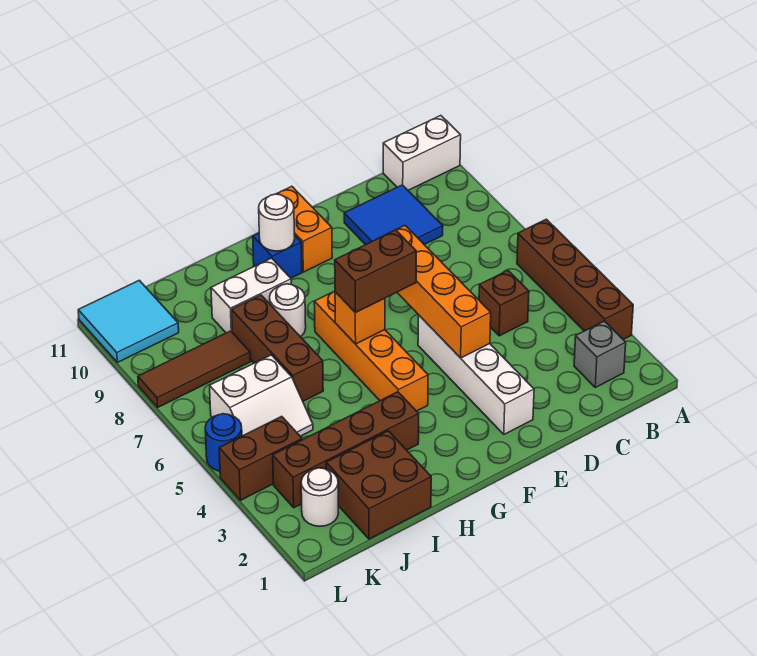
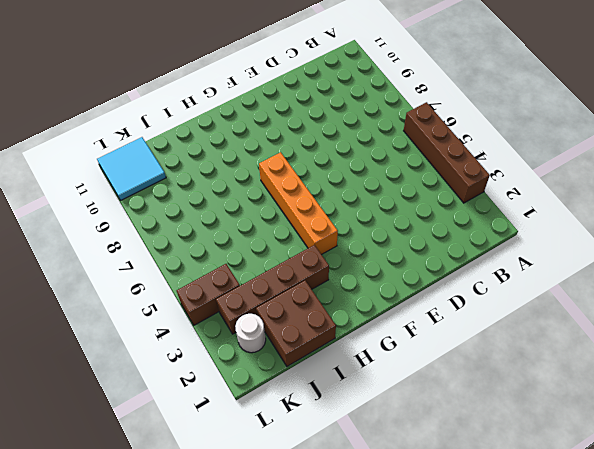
none -> white 1x2 brick [383,116,461,190]
none -> grey 1x1 brick [574,321,626,387]
none -> brown 1x1 brick [479,271,529,336]

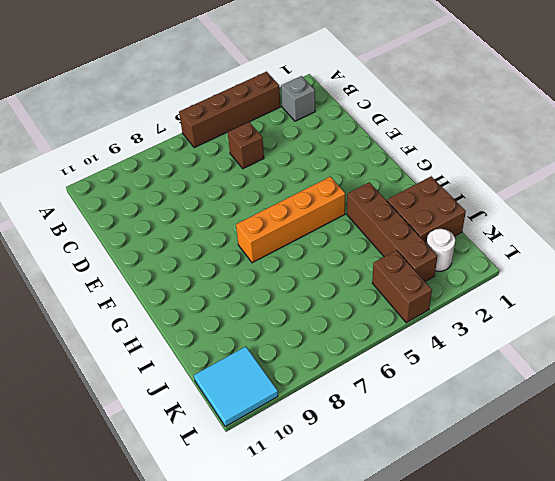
none -> white 1x2 brick [383,116,461,190]
none -> blue 2x2 tile [344,185,443,245]
none -> white 1x4 brick [418,315,534,434]

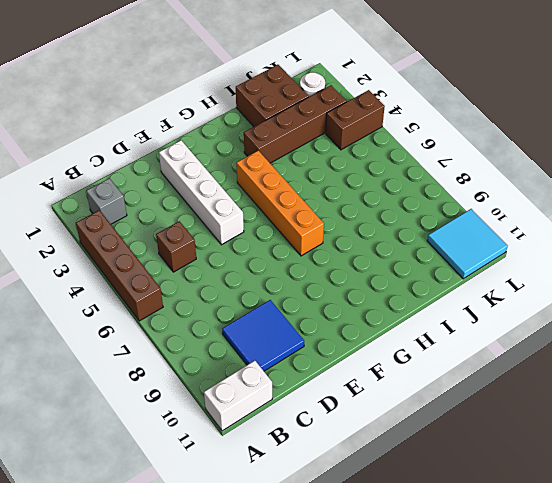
none -> orange 1x2 brick [277,186,332,272]
none -> blue 1x1 brick [253,233,302,278]
none -> white 1x1 round brick [270,284,306,337]

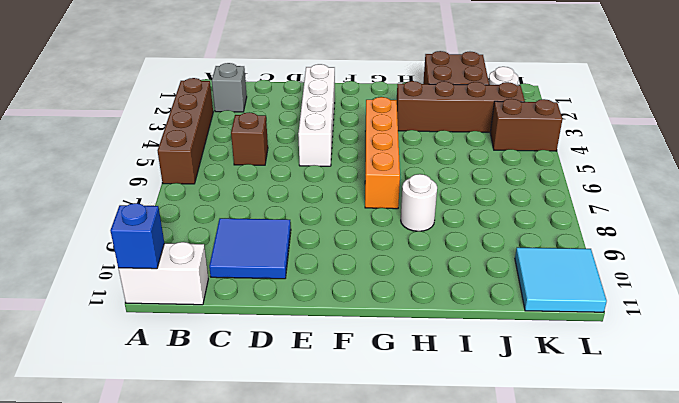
blue 1x1 brick [110,203,164,269] -> blue 1x1 brick moved to [253,233,302,278]
none -> orange 1x2 brick [277,186,332,272]
none -> white 1x2 brick [211,258,291,333]
none -> brown 1x3 brick [232,295,323,401]

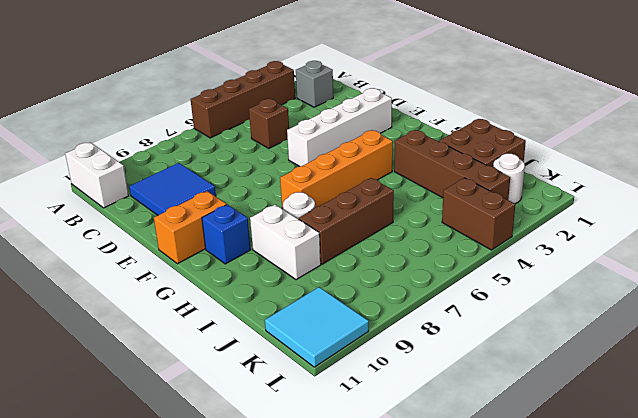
none -> white 2x2 slope [210,355,313,436]
none -> brown 1x3 tile [138,331,250,407]
none -> blue 1x1 round brick [205,414,242,471]

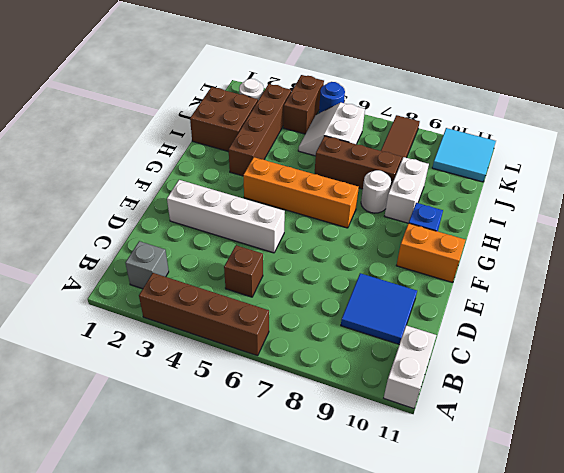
none -> orange 1x4 brick [384,226,491,358]
none -> orange 1x1 brick [335,292,385,344]
none -> white 1x1 round brick [259,194,295,251]

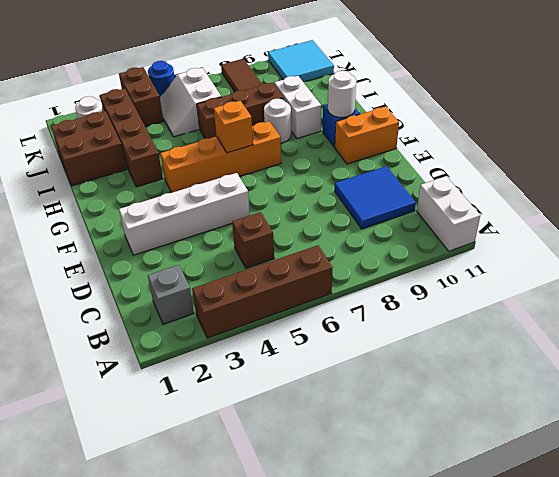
none -> orange 1x4 brick [384,226,491,358]
none -> brown 1x2 brick [335,230,416,313]

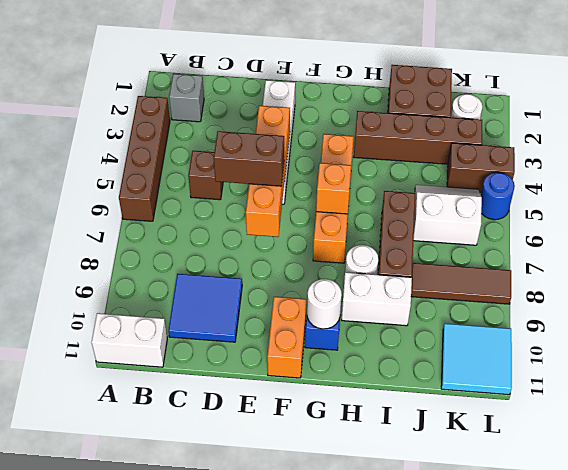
brown 1x2 brick [214,131,284,186] -> brown 1x2 brick moved to [335,230,416,313]

